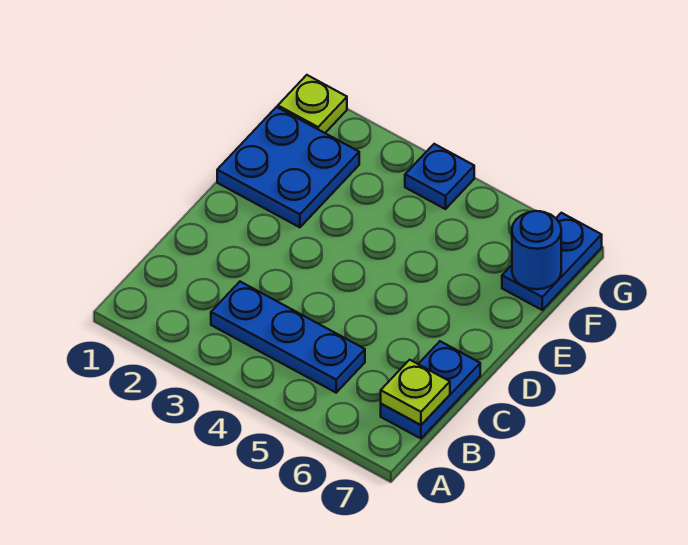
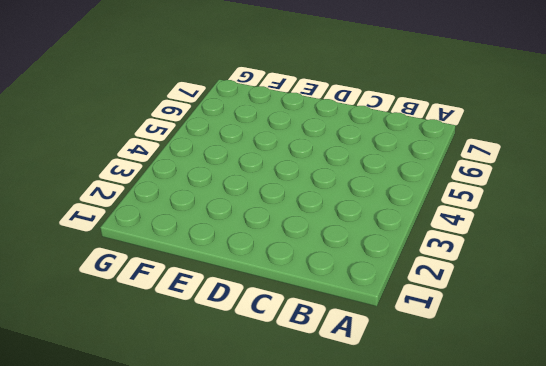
none -> blue 1x3 plate [211,282,365,393]
none -> blue 1x2 plate [381,341,480,439]

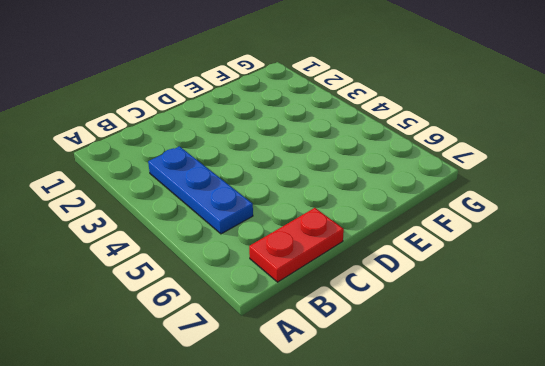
red 1x2 plate [249,208,344,282] -> blue 1x2 plate [381,341,480,439]
none -> blue 2x2 plate [217,107,359,227]
none -> blue 1x2 plate [502,213,602,310]

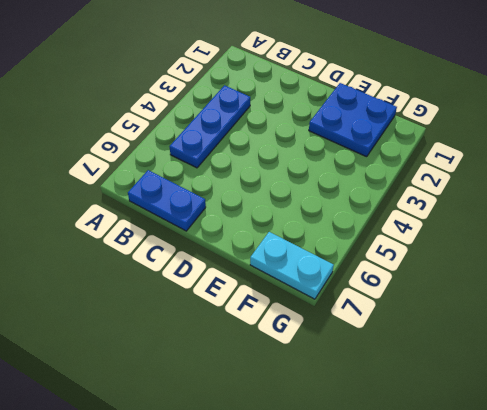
cyan 1x2 plate [250,232,334,299] -> blue 1x2 plate [502,213,602,310]
none -> lime 1x1 plate [278,75,347,133]
none -> blue 1x1 plate [405,144,474,209]

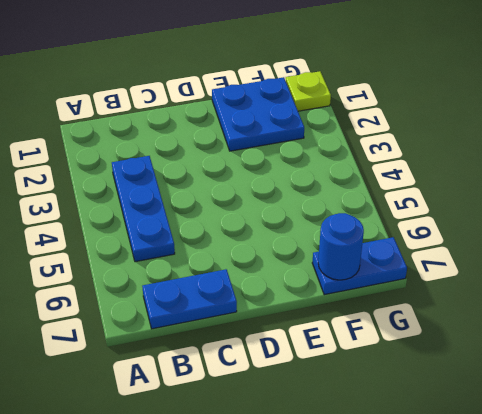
none -> blue 1x1 plate [405,144,474,209]
none -> lime 1x1 plate [381,360,450,425]

